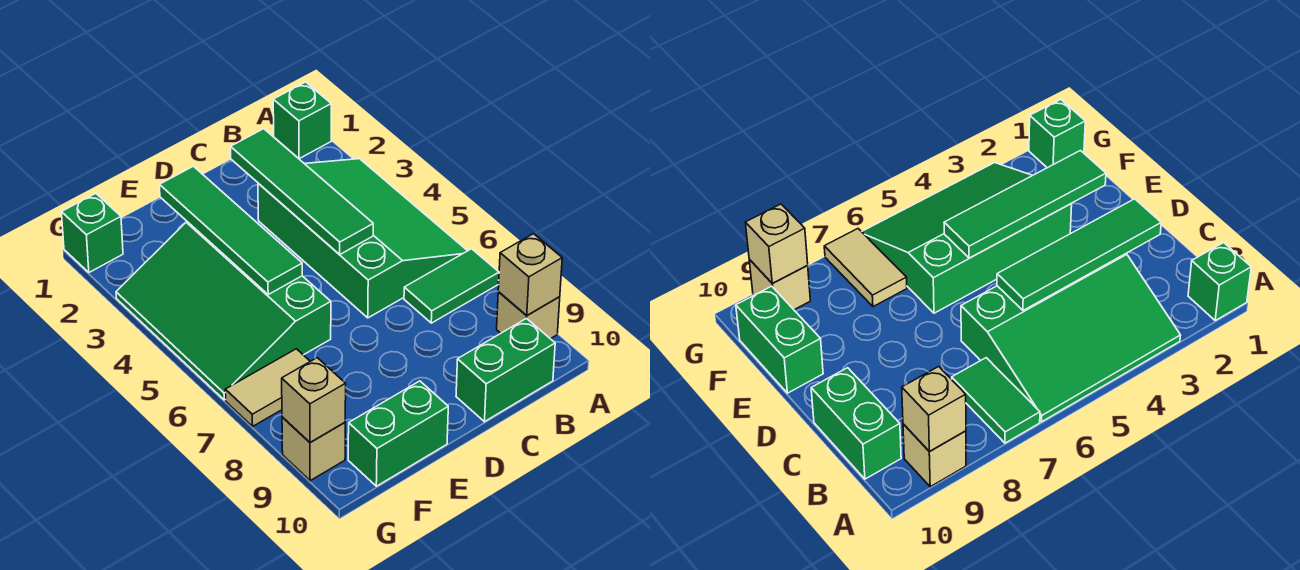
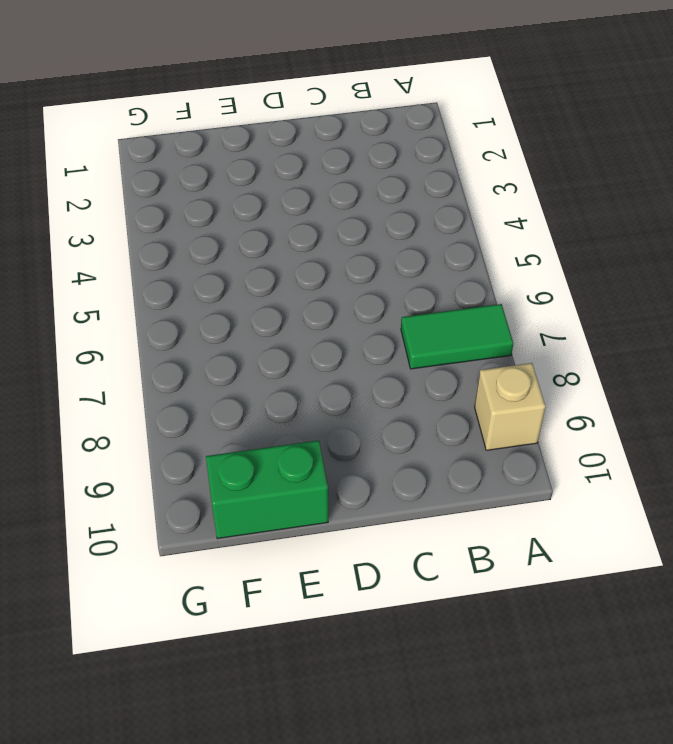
none -> green 1x1 brick [273,82,331,159]
none -> green 3x4 slope [258,159,467,318]
none -> green 1x2 brick [456,318,555,422]

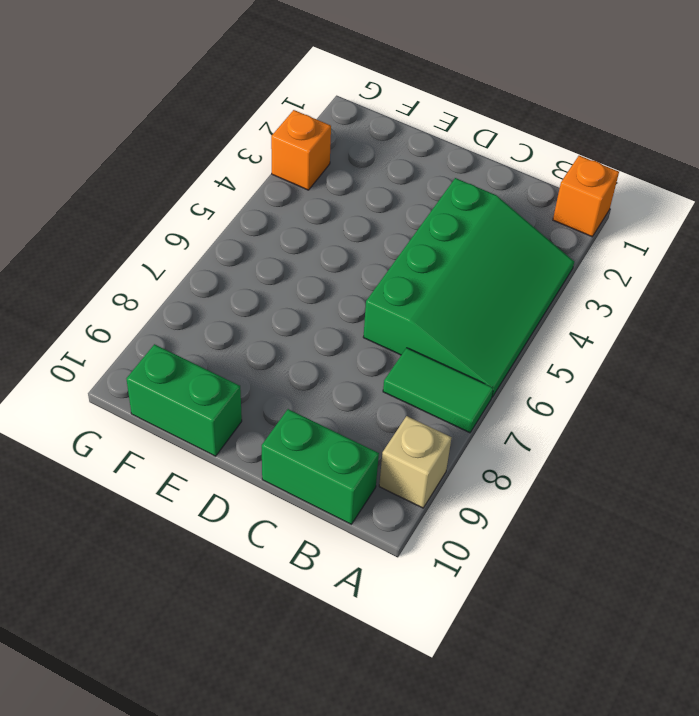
orange 1x1 brick [553,156,619,237] -> green 1x1 brick [273,82,331,159]
orange 1x1 brick [271,110,331,190] -> green 3x4 slope [116,222,331,400]
none -> tan 1x2 tile [225,349,310,426]
none -> green 1x1 brick [61,194,123,272]
none -> tan 1x1 brick [282,417,345,481]

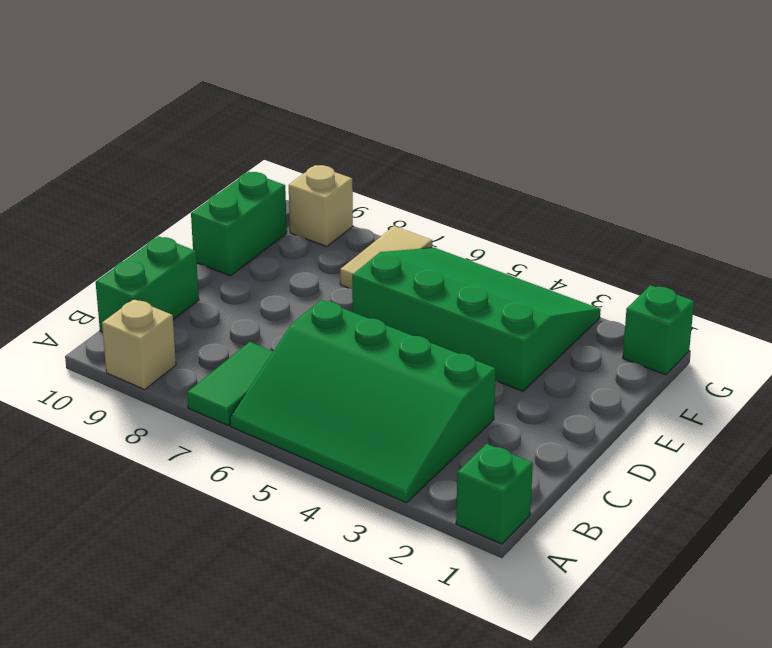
none -> tan 1x1 brick [498,234,562,316]
none -> green 1x4 tile [231,129,373,255]
none -> green 1x4 tile [160,166,302,294]

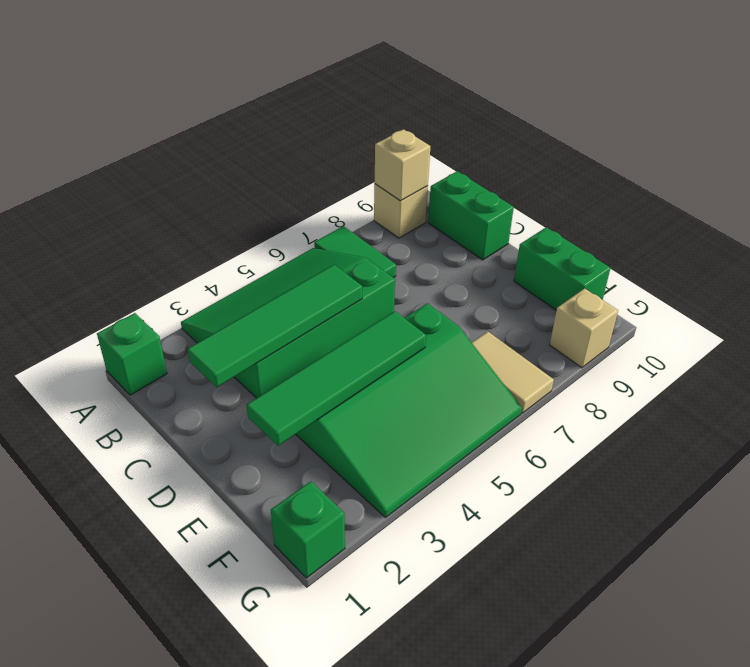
none -> tan 1x1 brick [282,358,346,443]

